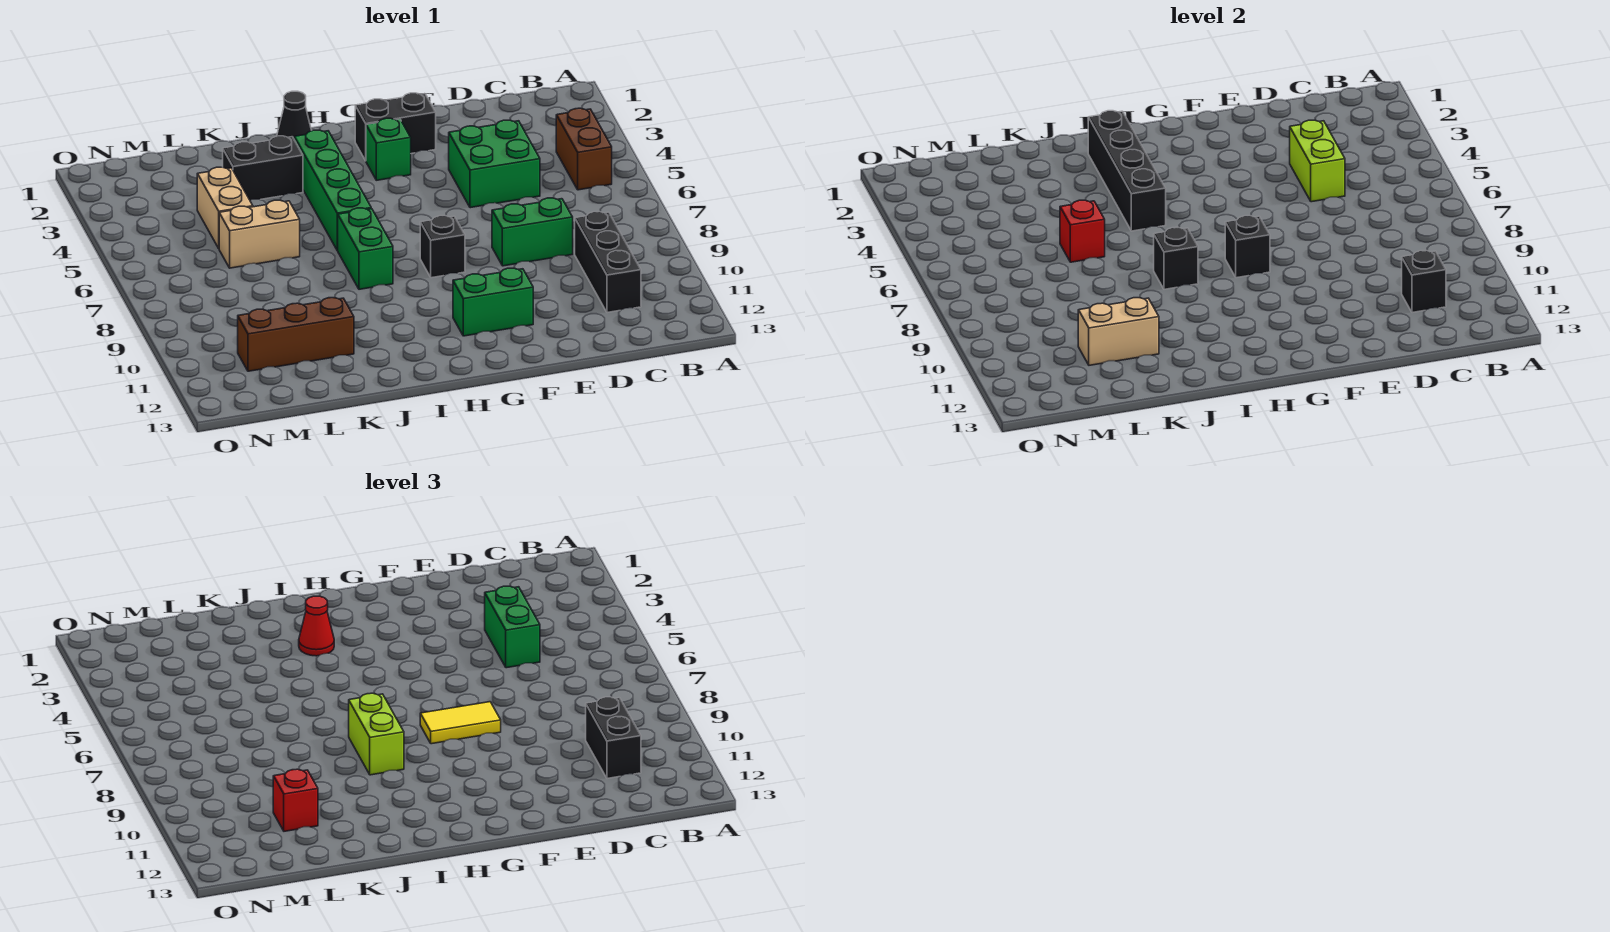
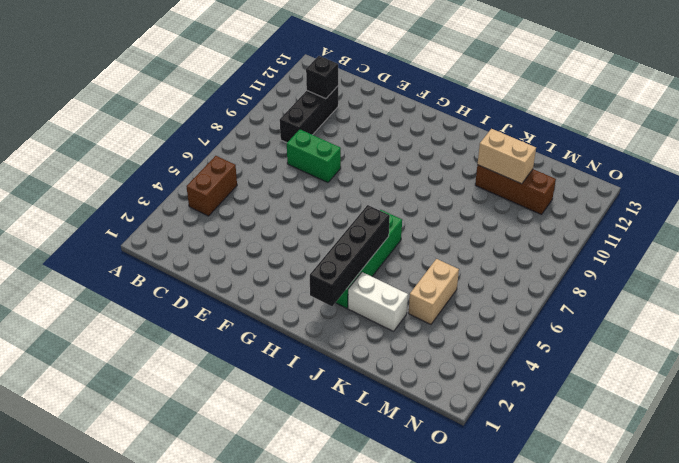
white 1x2 brick [348,272,408,331] -> black 1x2 brick [223,136,303,200]
none -> green 2x2 brick [449,120,540,208]
none -> black 1x2 brick [355,93,436,161]
none -> green 1x2 brick [453,268,533,336]

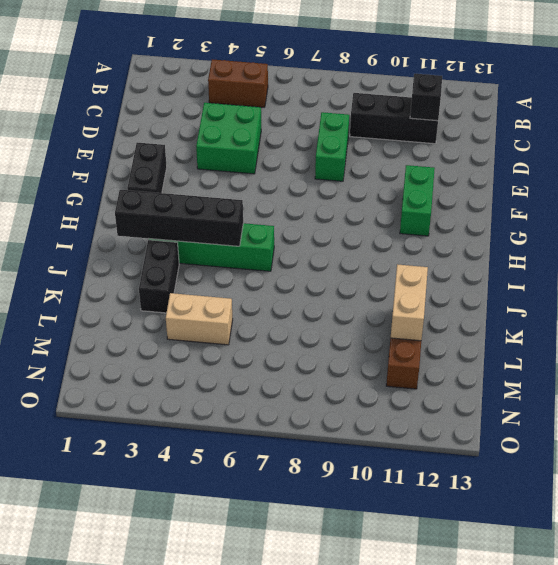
none -> green 1x1 brick [366,118,411,180]
none -> black 1x1 brick [420,216,465,278]
none -> black 1x1 cone [277,91,312,138]

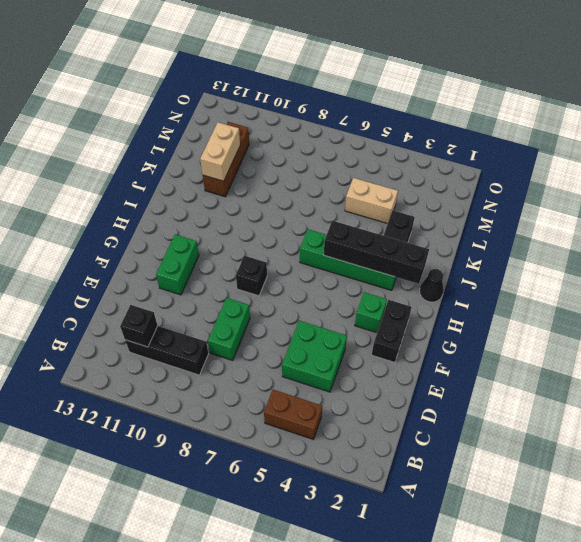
none -> green 1x2 brick [337,208,393,289]
none -> tan 1x2 brick [219,200,300,268]
none -> lime 1x2 brick [1290,120,1345,202]

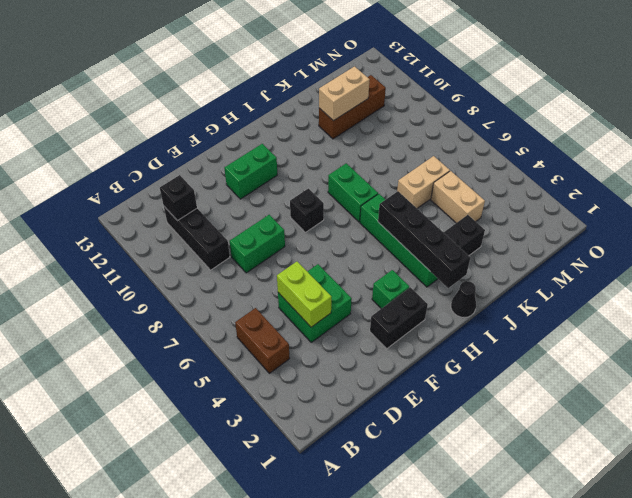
none -> black 1x1 brick [1225,216,1270,278]
none -> black 1x1 brick [1154,227,1198,289]
none -> red 1x1 brick [1060,200,1105,262]

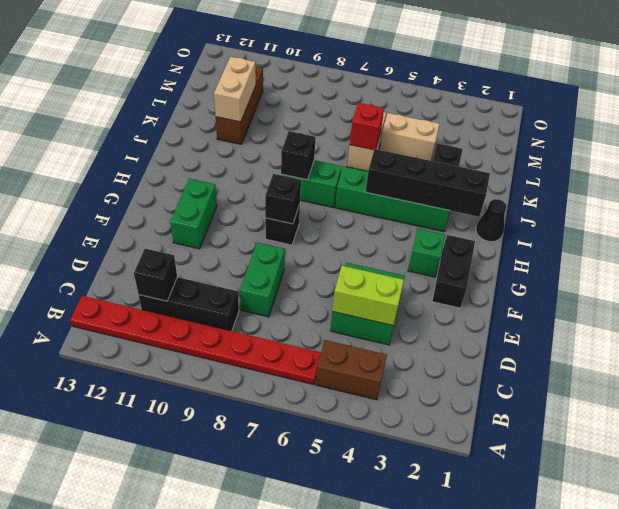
red 1x8 plate [70,296,321,385] -> none
none -> black 1x2 brick [586,697,641,779]
none -> green 1x2 brick [485,586,540,668]
none -> yellow 1x2 tile [420,702,501,744]

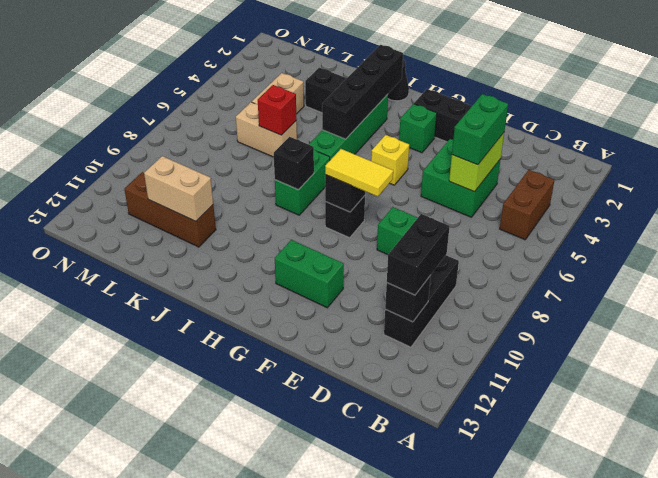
yellow 1x1 brick [371,135,409,185] -> none
none -> red 1x1 cone [299,596,334,656]
none -> lime 1x2 brick [349,693,404,775]
none -> red 1x1 brick [273,769,318,831]

